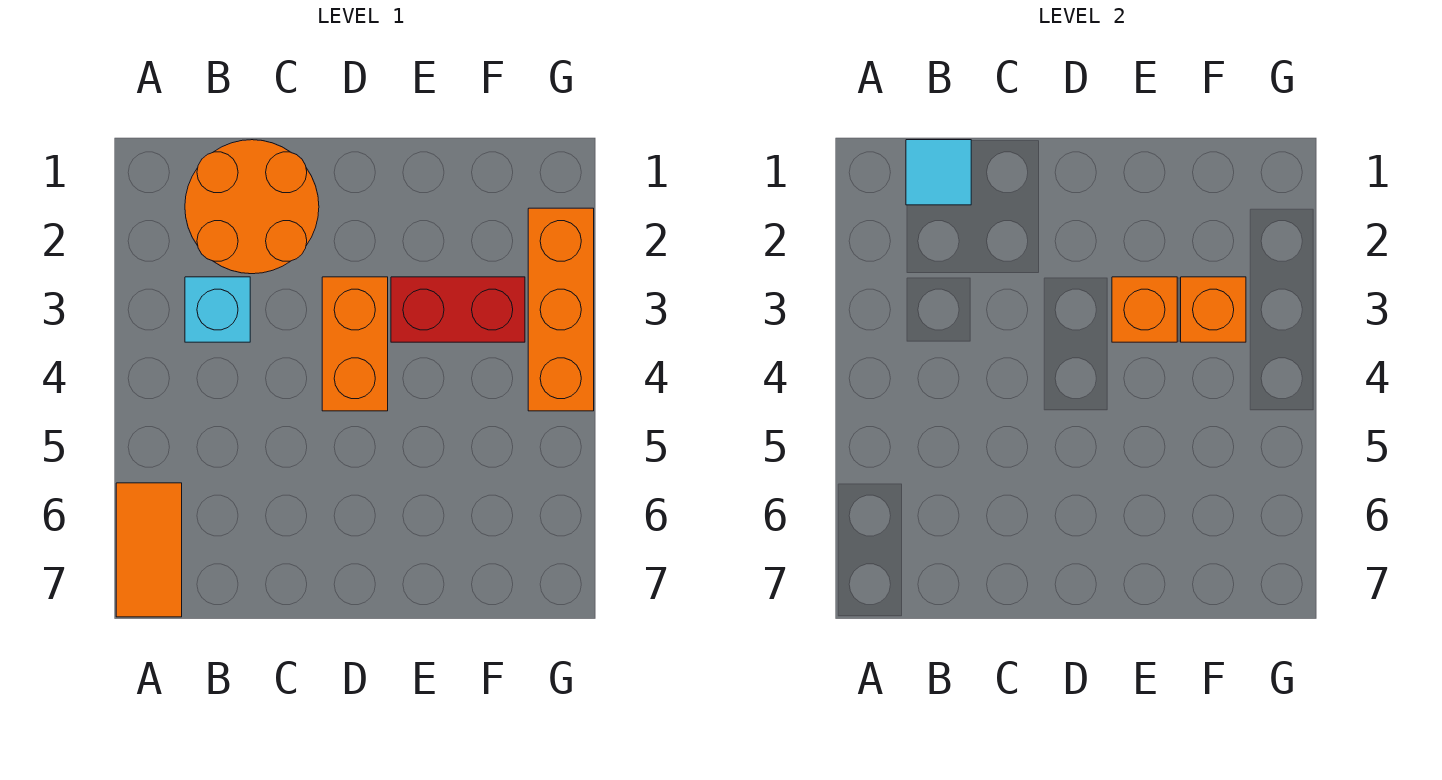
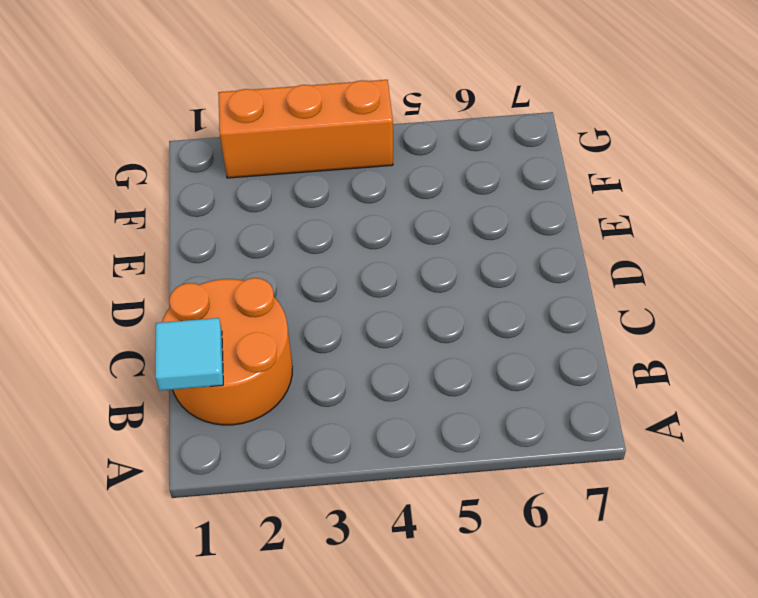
none -> orange 1x2 tile [116,483,182,617]
none -> cyan 1x1 brick [185,277,250,342]

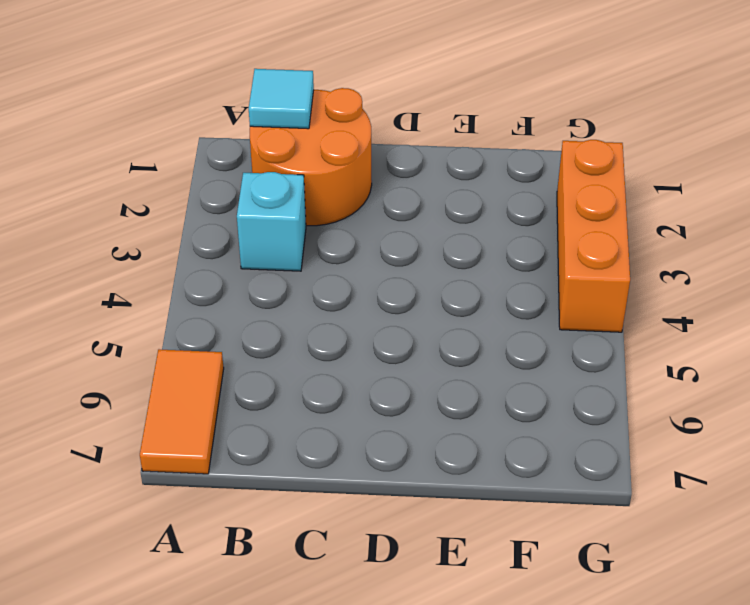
none -> orange 1x2 brick [322,277,388,411]
none -> red 1x2 brick [391,277,525,342]

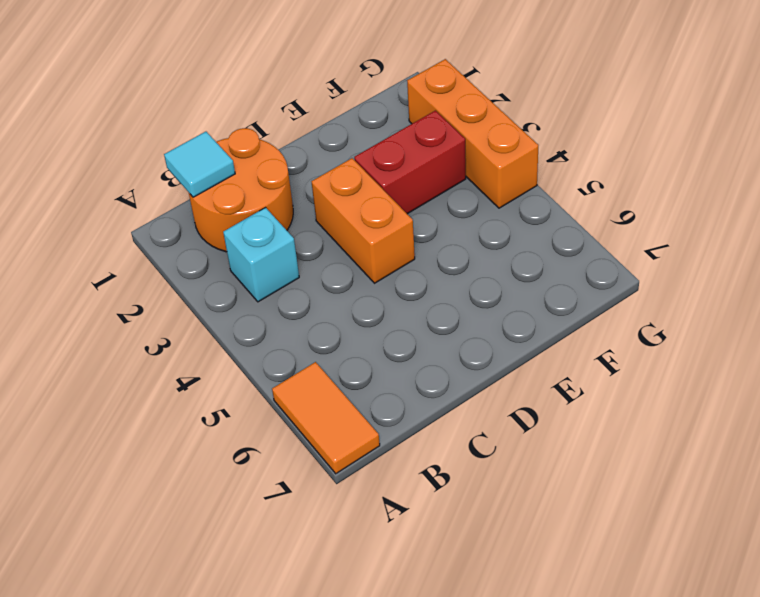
none -> orange 1x1 brick [1112,277,1177,342]
none -> orange 1x1 brick [1181,277,1246,342]

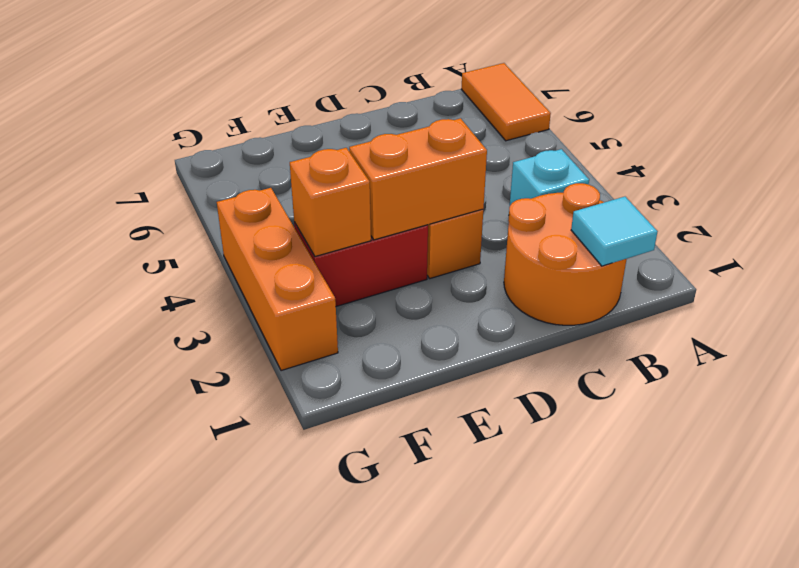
orange 1x2 brick [349,118,487,240] -> orange 1x1 brick [1112,277,1177,342]

